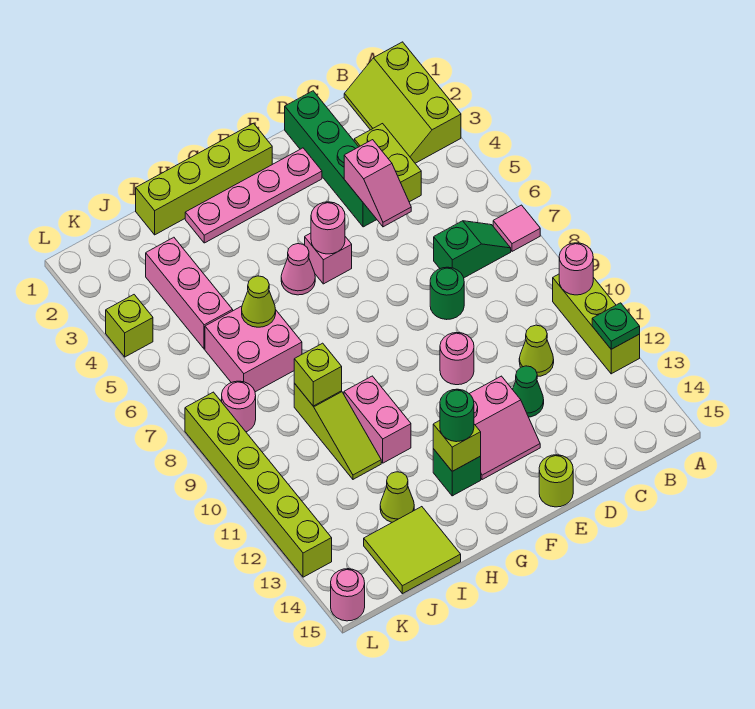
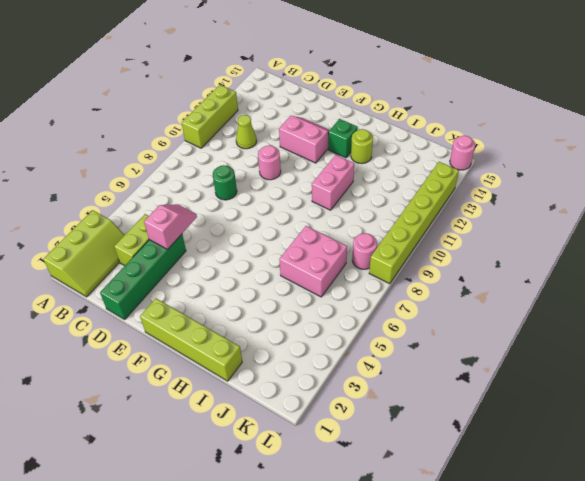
lime 1x1 round brick [351,129,373,164] -> lime 1x1 round brick moved to [539,455,573,507]
none -> pink 1x1 tile [493,205,540,251]
none -> green 1x2 slope [434,221,511,278]
none -> green 1x1 cone [512,366,544,417]
none -> pink 1x4 plate [185,148,322,243]

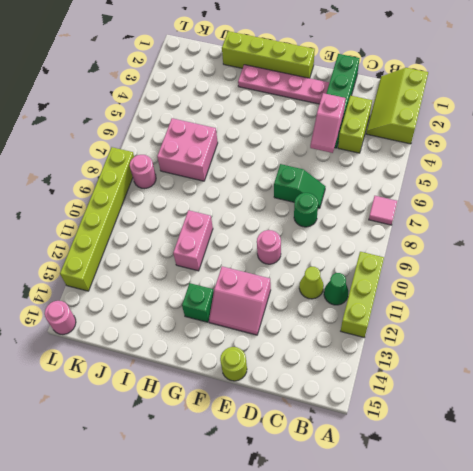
green 1x1 cone [324,273,348,305] -> green 1x1 cone moved to [512,366,544,417]
green 1x2 slope [274,164,326,208] -> green 1x2 slope moved to [434,221,511,278]
none -> pink 1x1 brick [305,233,352,284]
none -> pink 1x1 cone [281,244,315,295]
none -> lime 1x3 slope [294,383,381,479]
none -> lime 1x1 cone [380,472,414,522]

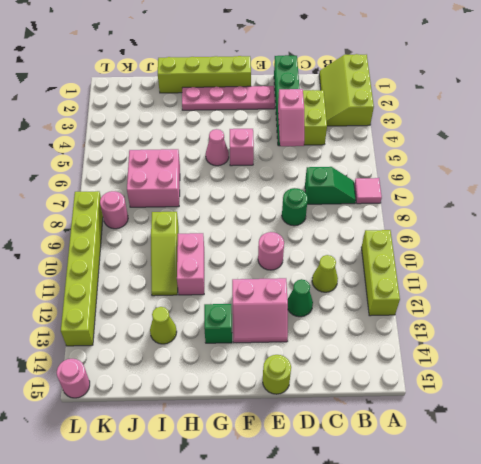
none -> lime 2x2 tile [364,507,461,594]
none -> pink 1x3 brick [146,237,233,349]
none -> lime 1x1 brick [106,295,153,357]
none -> pink 1x1 round brick [559,243,593,295]

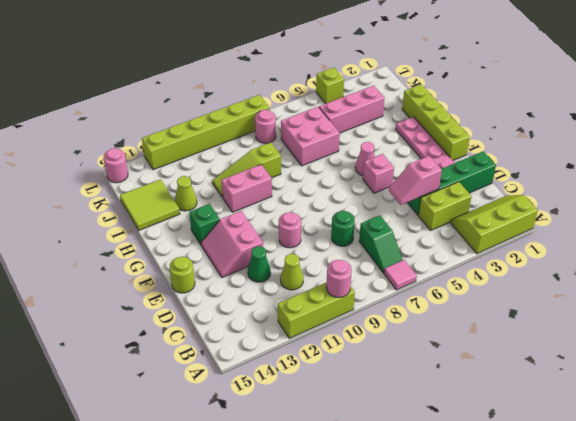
none -> green 1x1 plate [592,303,640,349]
none -> pink 1x1 round brick [311,202,345,254]
none -> lime 1x1 brick [433,421,481,471]
none -> lime 1x1 cone [242,276,276,327]

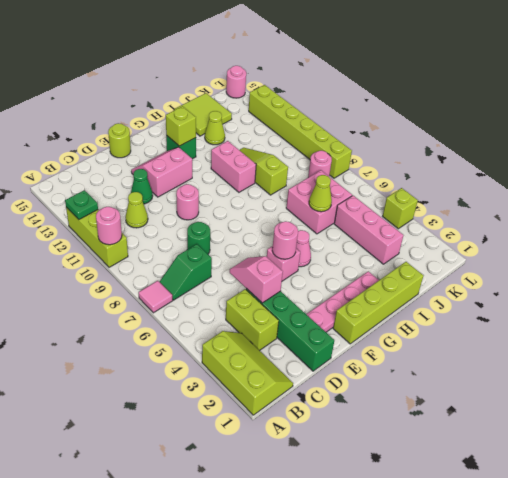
none -> lime 1x1 brick [294,343,342,406]
none -> green 1x1 round brick [440,389,474,442]

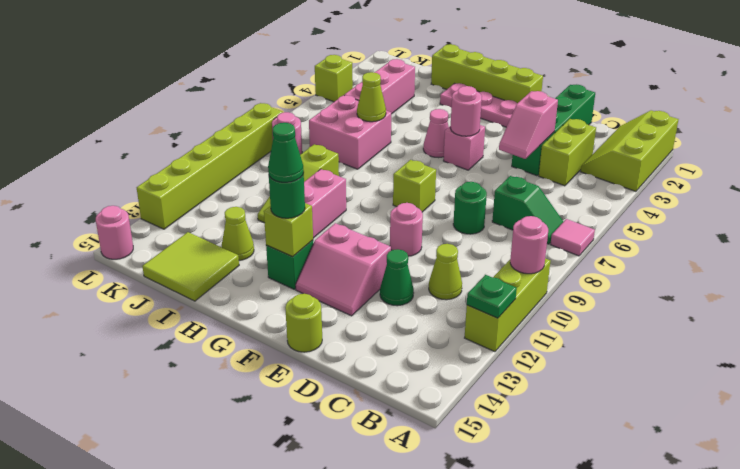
lime 1x1 brick [393,160,436,212] -> lime 1x1 brick moved to [294,343,342,406]
green 1x1 cone [268,123,304,182] -> none

